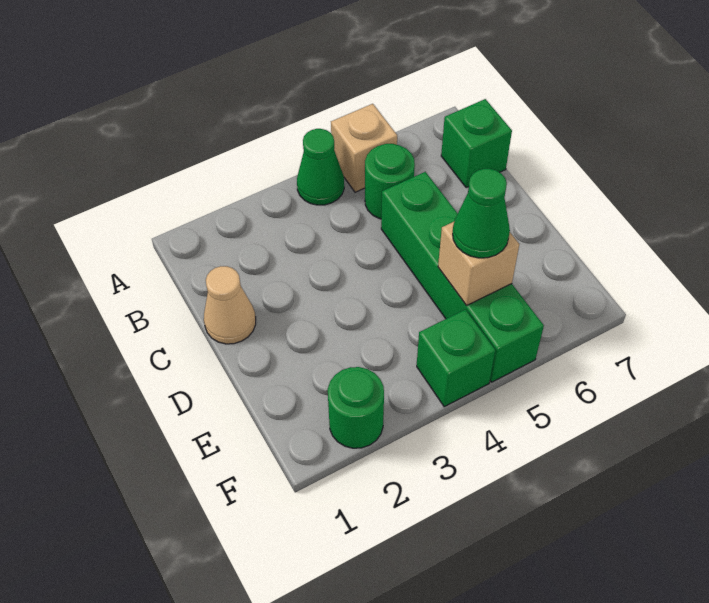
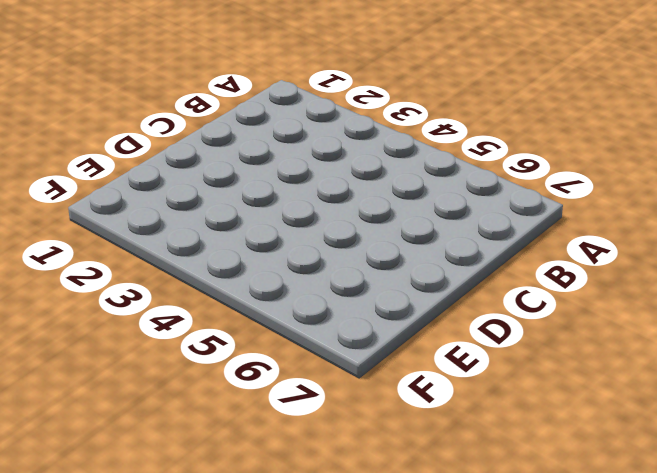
none -> green 1x1 cone [297,129,344,205]
none -> tan 1x1 brick [331,104,397,192]

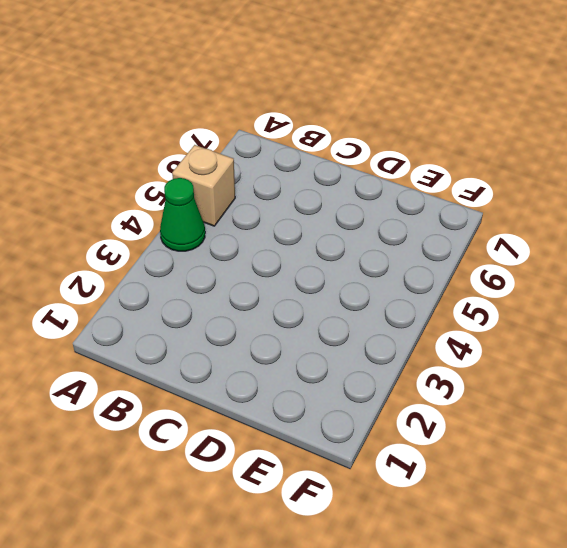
none -> green 1x1 round brick [365,144,415,219]
none -> green 1x1 brick [441,99,512,188]

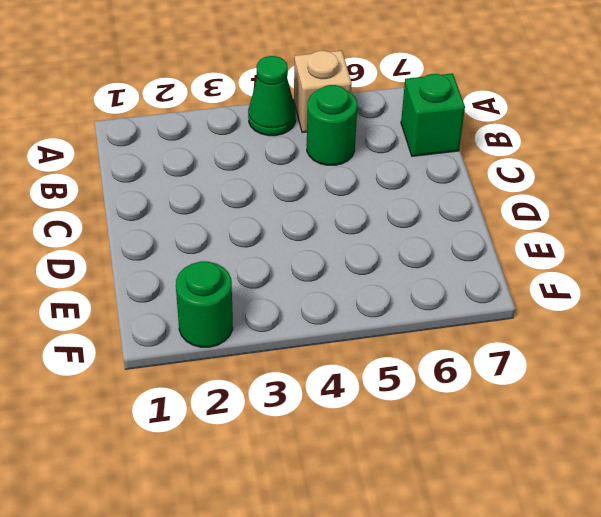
none -> tan 1x1 cone [204,266,256,344]
none -> green 1x4 brick [381,172,544,382]

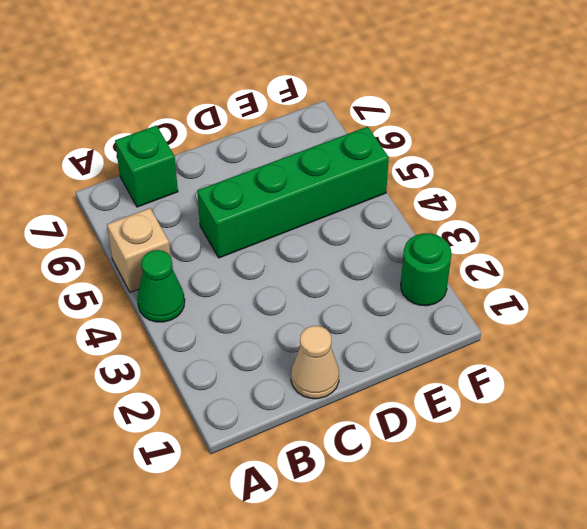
none -> green 1x1 round brick [365,144,415,219]
none -> green 1x1 brick [417,309,495,407]

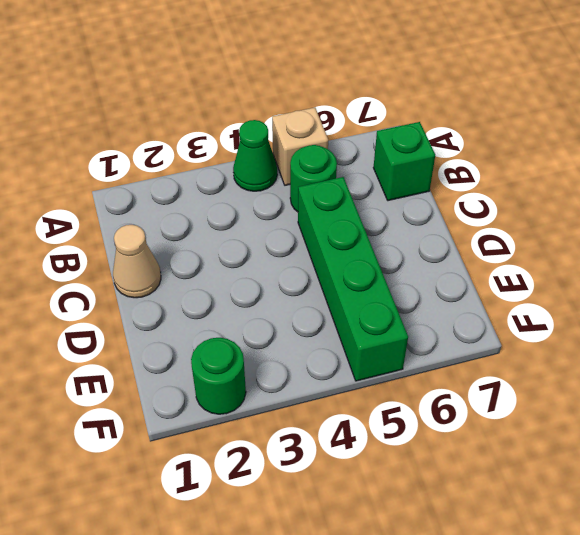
none -> green 1x1 brick [417,309,495,407]
none -> tan 1x1 brick [438,222,519,306]

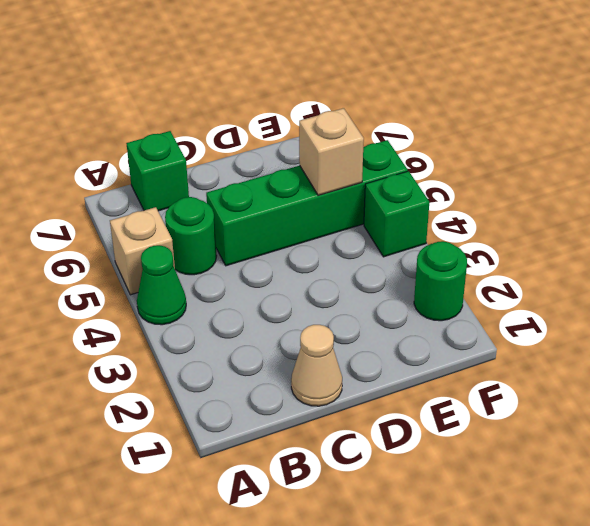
none -> green 1x1 cone [453,169,510,258]

